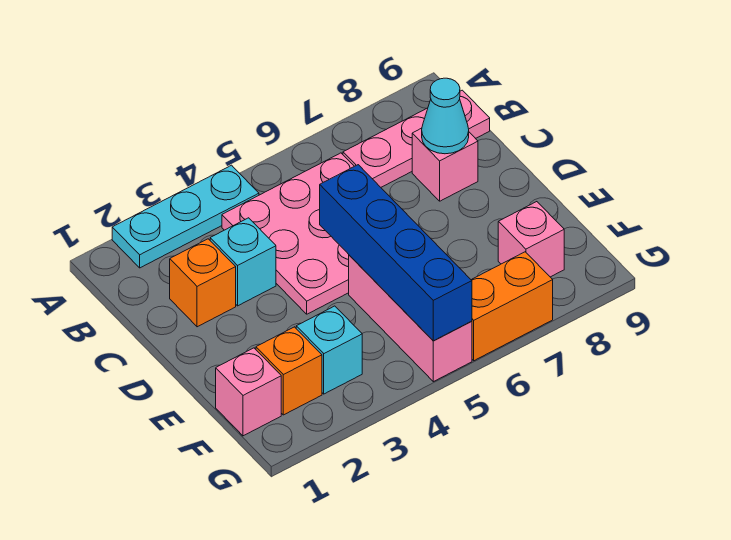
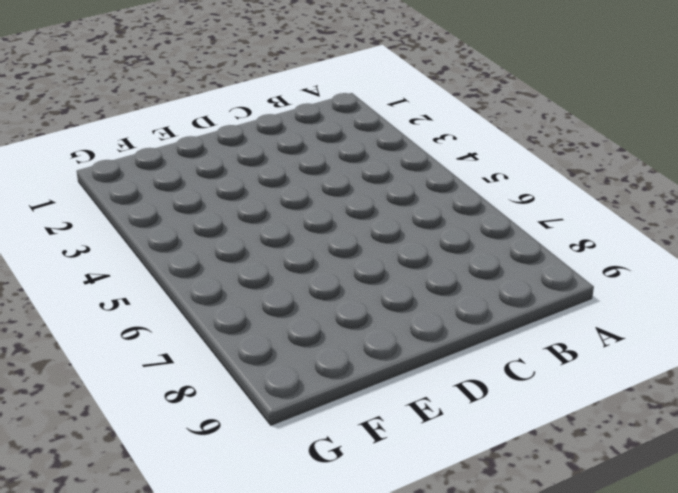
none -> cyan 1x3 plate [112,165,259,268]
none -> pink 3x3 plate [222,153,354,314]
none -> pink 1x3 plate [343,90,490,187]

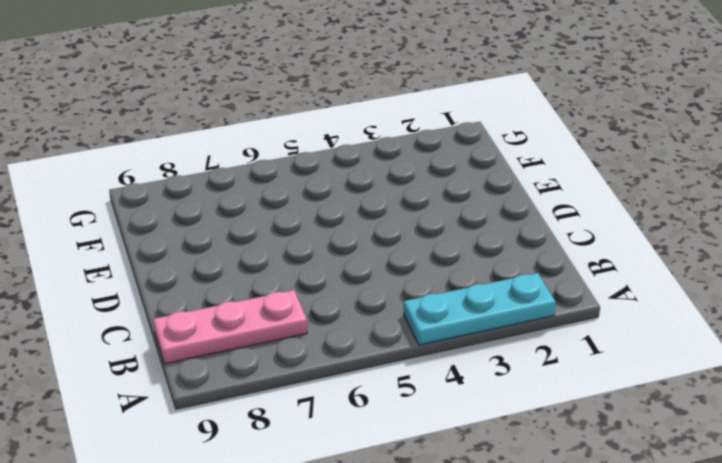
none -> pink 3x3 plate [222,153,354,314]
none -> orange 1x1 brick [170,239,236,327]
none -> cyan 1x1 brick [210,218,276,306]

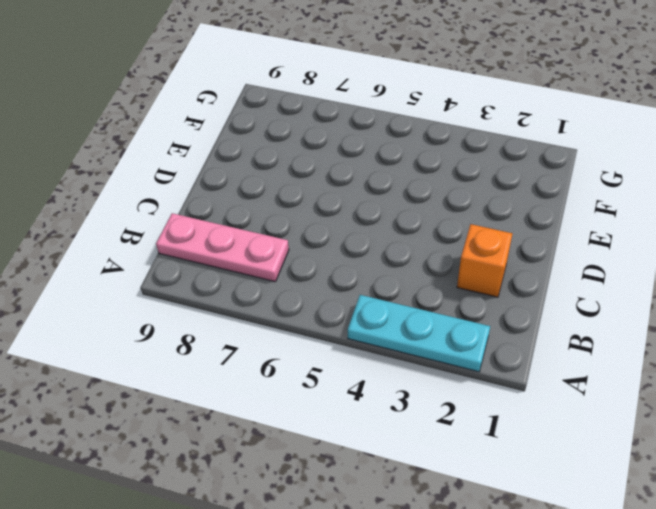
none -> pink 3x3 plate [222,153,354,314]
none -> cyan 1x1 brick [210,218,276,306]
none -> pink 1x1 brick [412,128,478,201]

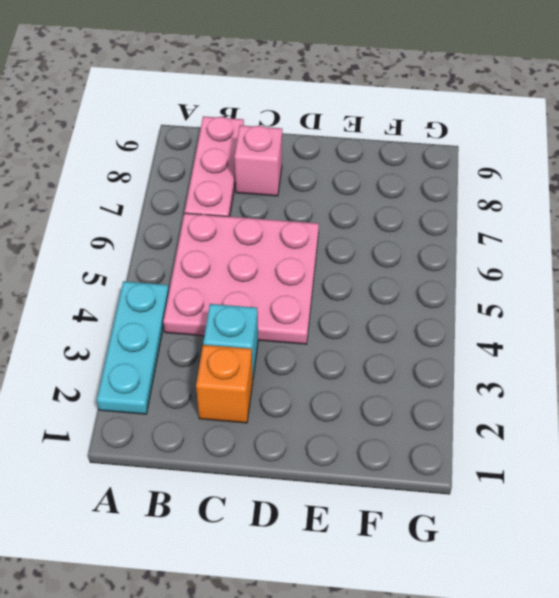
none -> pink 1x3 brick [349,255,472,382]
none -> pink 1x1 brick [216,348,281,436]
none -> orange 1x1 brick [256,327,322,415]

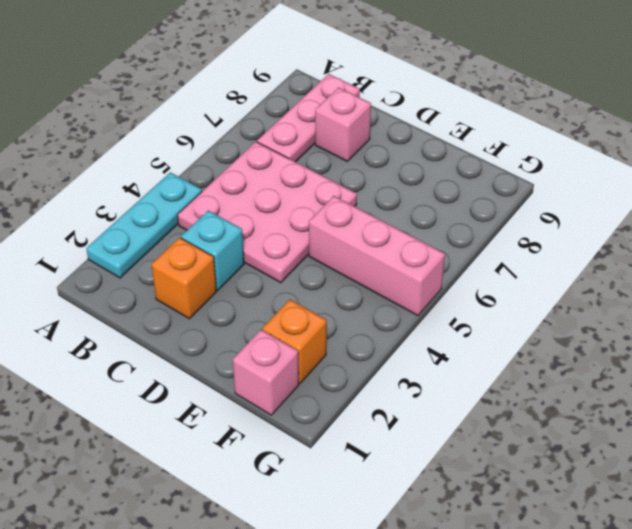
none -> cyan 1x1 brick [296,306,362,394]
none -> pink 1x1 brick [498,202,564,277]
none -> orange 1x2 brick [472,252,553,361]

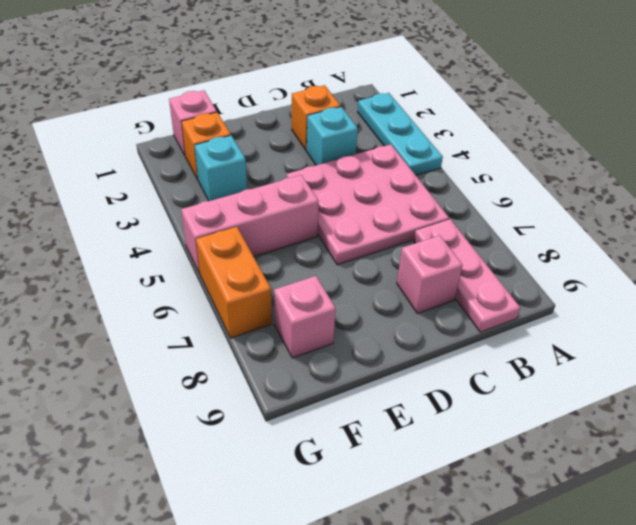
none -> cyan 1x1 cone [422,78,469,154]
none -> blue 1x4 brick [320,165,472,341]

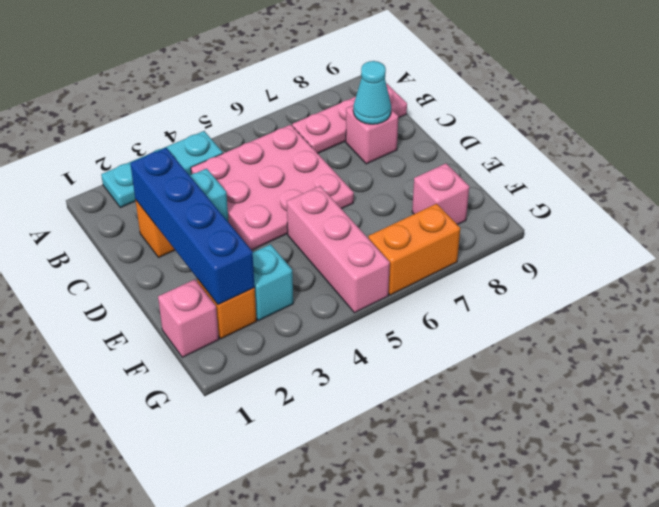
blue 1x4 brick [130,148,255,304] -> blue 1x4 brick moved to [320,165,472,341]

